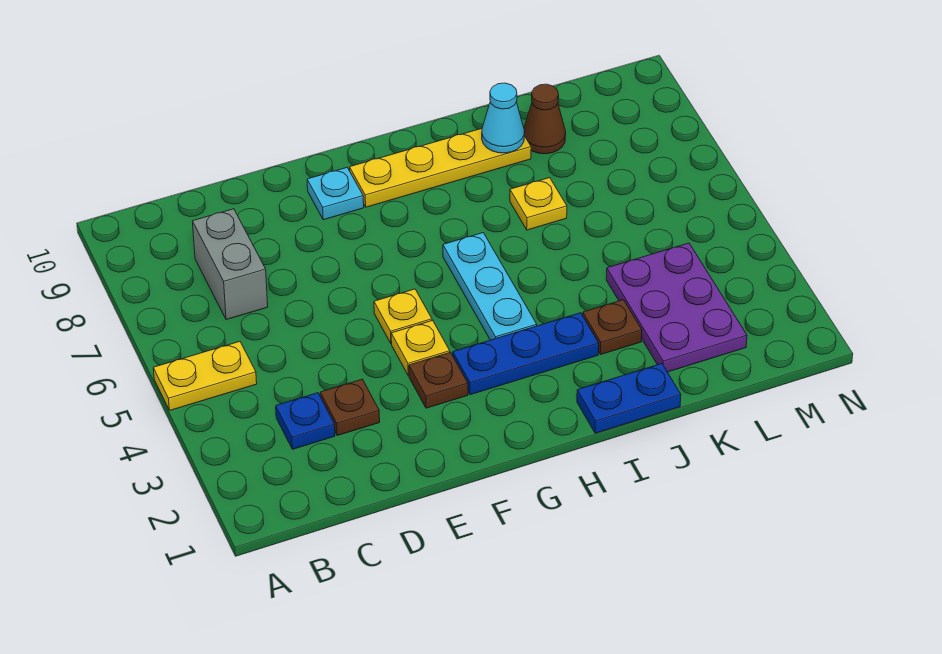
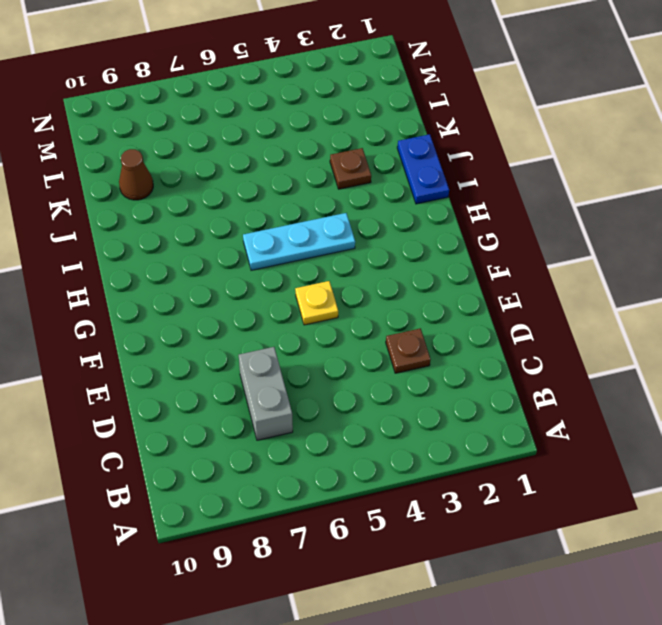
grey 1x2 brick [239,347,293,440] -> grey 1x2 brick turned to [192,209,268,320]
none -> yellow 1x2 plate [153,341,257,410]
none -> blue 1x1 plate [276,393,335,449]
none -> brown 1x1 plate [409,352,468,408]

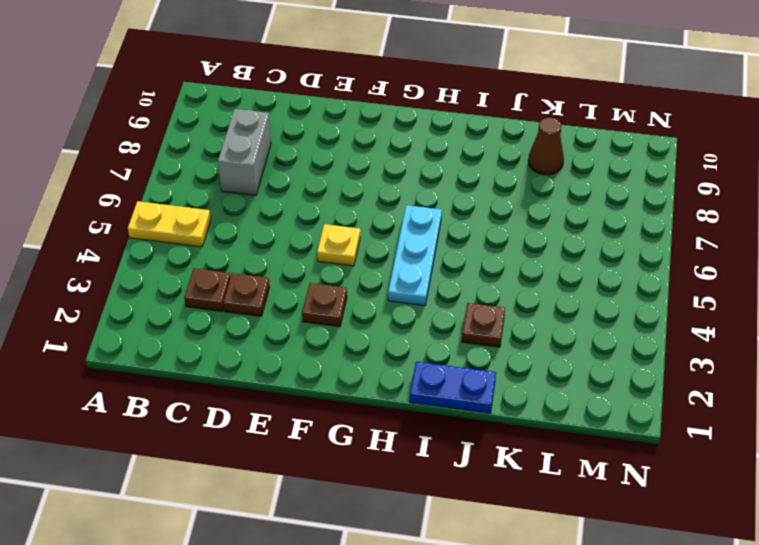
brown 1x1 plate [184,268,231,311] -> blue 1x1 plate [276,393,335,449]
none -> yellow 1x1 plate [391,320,450,376]
none -> cyan 1x1 plate [307,168,364,220]
none -> blue 1x3 plate [453,313,599,395]

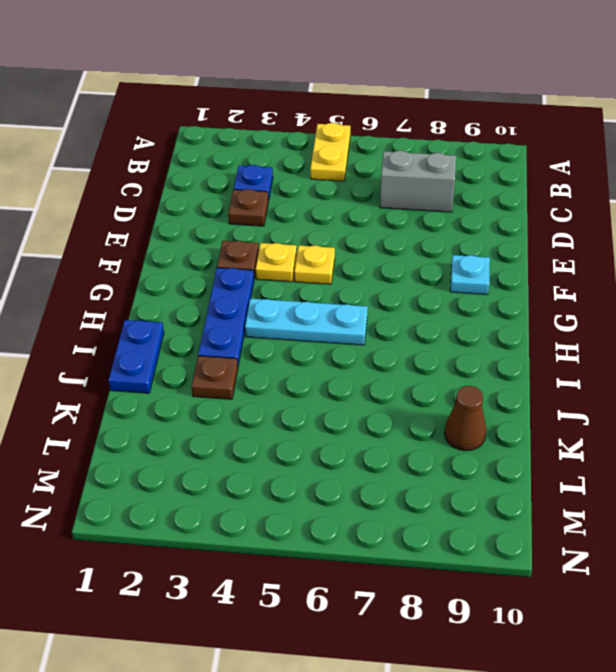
none -> yellow 1x4 plate [350,128,531,207]
none -> yellow 1x1 plate [510,178,567,230]
none -> purple 2x3 plate [606,243,747,372]

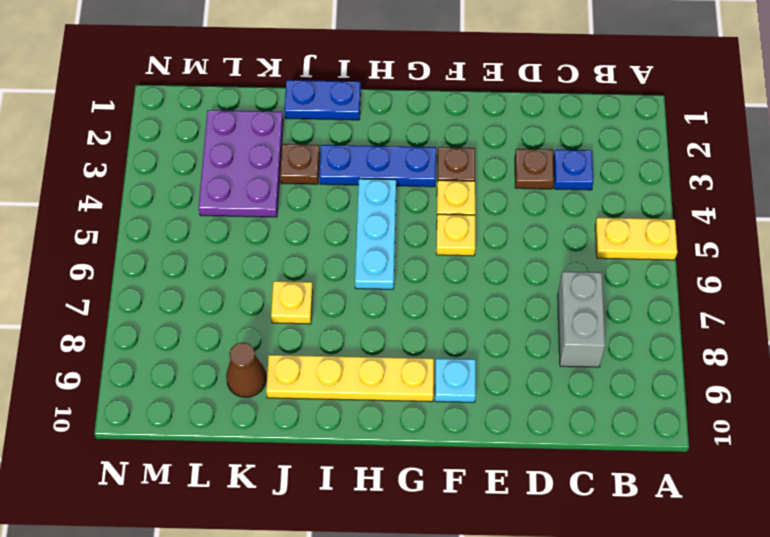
none -> cyan 1x1 cone [482,83,525,153]

